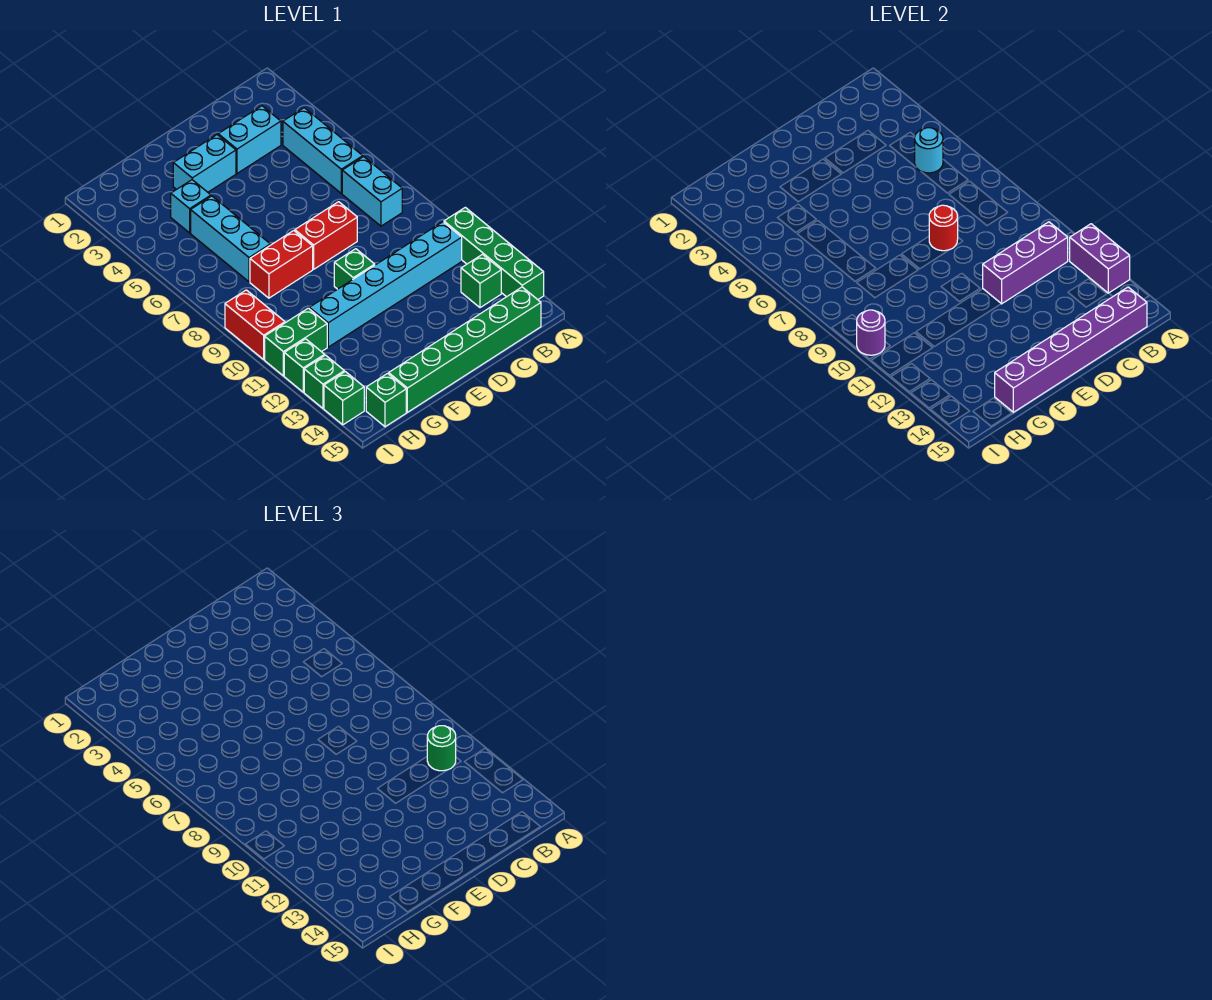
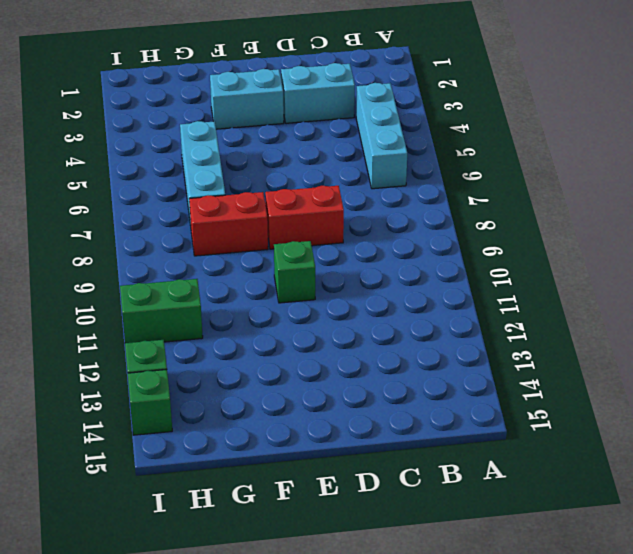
none -> green 1x4 brick [444,207,544,300]
none -> cyan 1x2 brick [342,157,402,226]
none -> cyan 1x6 brick [309,222,462,347]

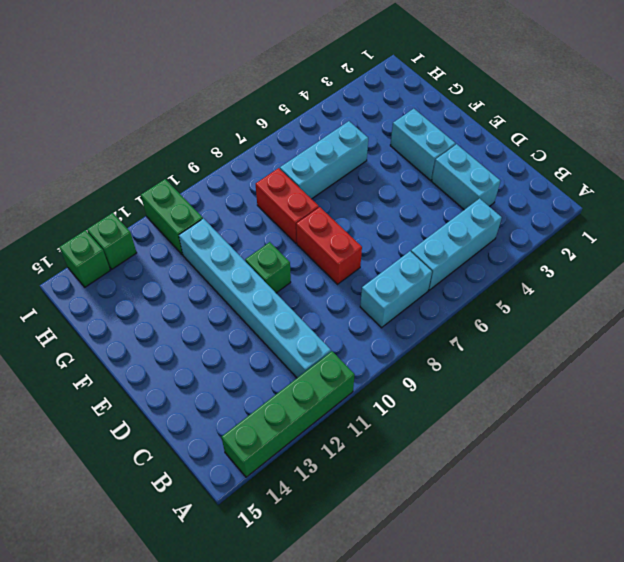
none -> green 1x1 brick [461,254,501,308]
none -> green 1x6 brick [389,287,541,412]
none -> cyan 1x1 brick [171,180,211,233]

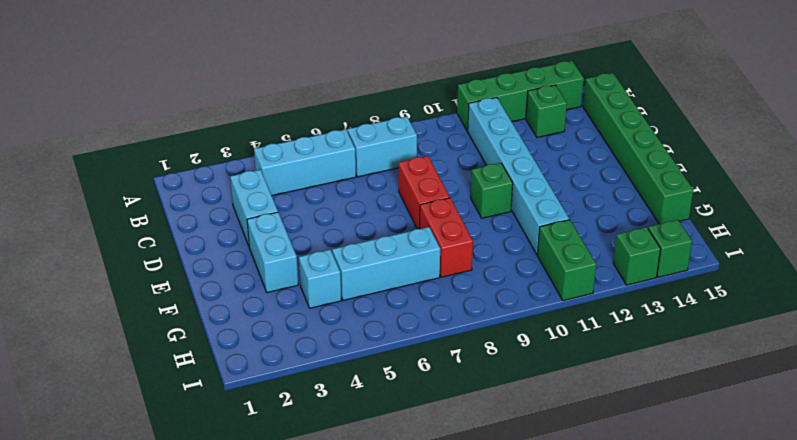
none -> green 1x1 brick [366,374,406,427]
none -> red 1x2 brick [225,290,285,359]
none -> green 1x1 brick [284,339,325,392]

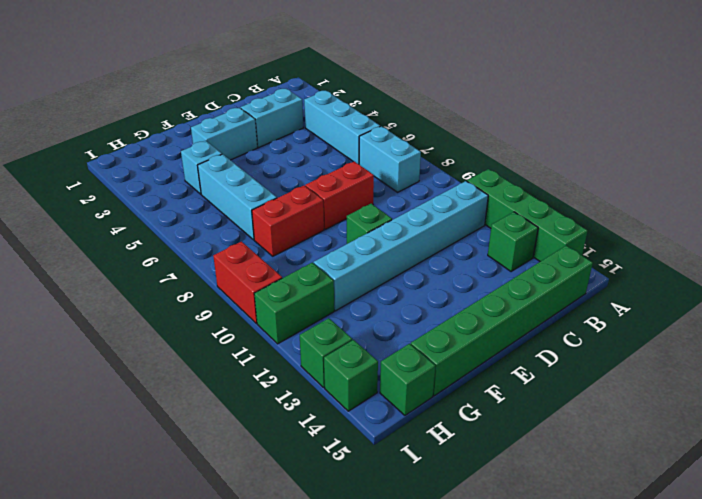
none -> green 1x1 brick [284,339,325,392]
none -> purple 1x2 brick [1070,224,1130,293]
none -> cyan 1x1 round brick [915,128,943,173]

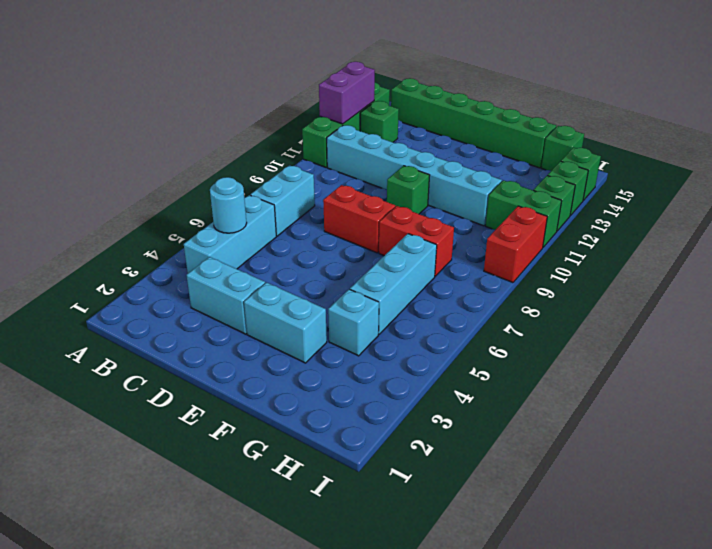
none -> purple 1x3 brick [983,222,1068,304]
none -> purple 1x6 brick [995,287,1147,412]
none -> red 1x1 round brick [929,205,958,251]

